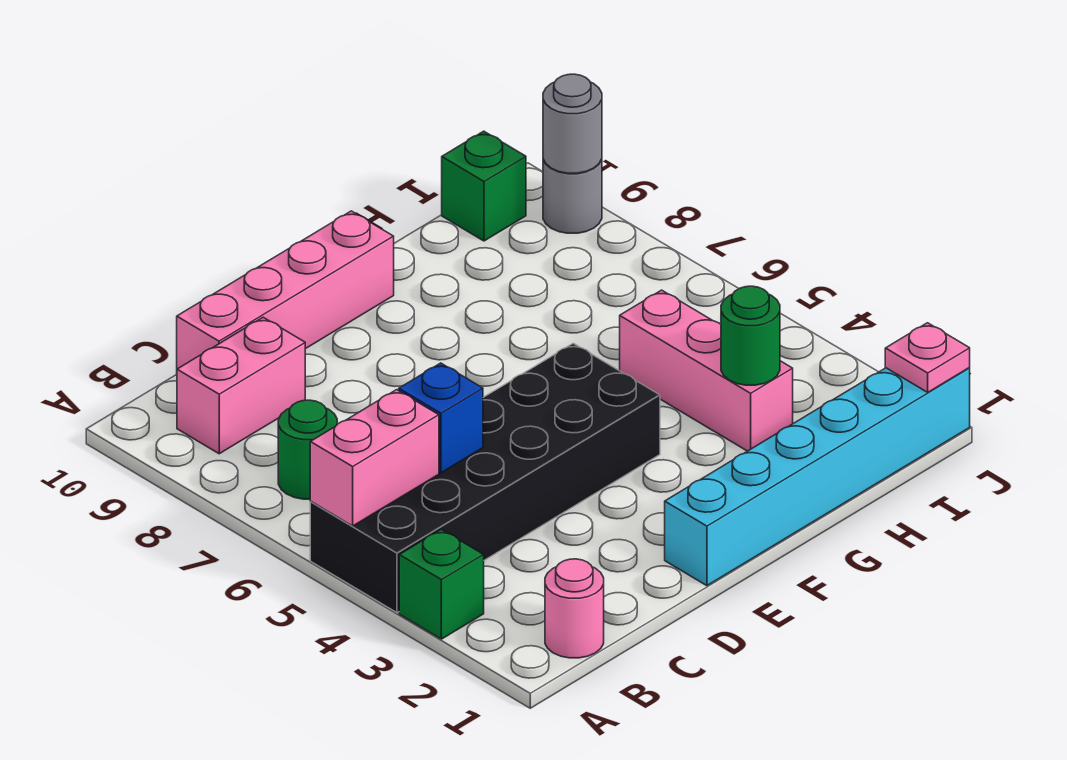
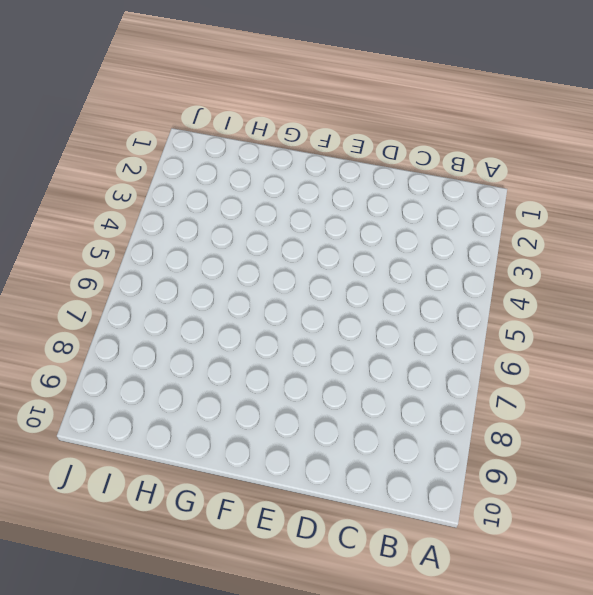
none -> green 1x1 brick [399,529,484,639]
none -> black 2x6 brick [310,343,660,613]
none -> pink 1x1 round brick [545,559,604,658]

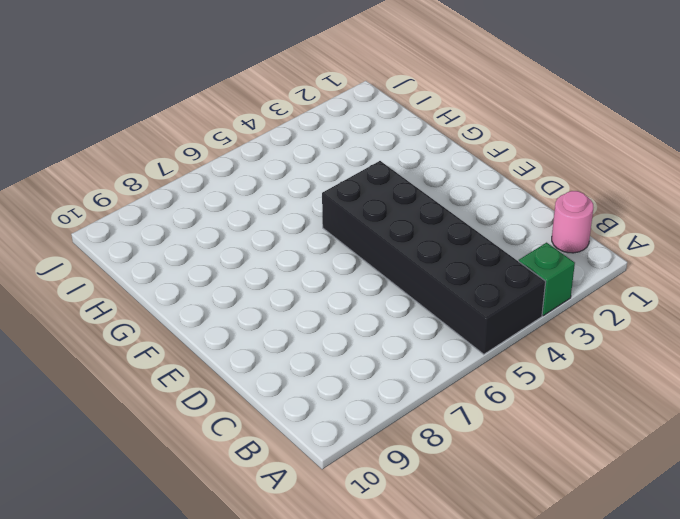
none -> green 1x1 round brick [278,400,337,499]
none -> pink 1x2 brick [177,317,305,454]
none -> pink 1x4 brick [177,211,394,369]

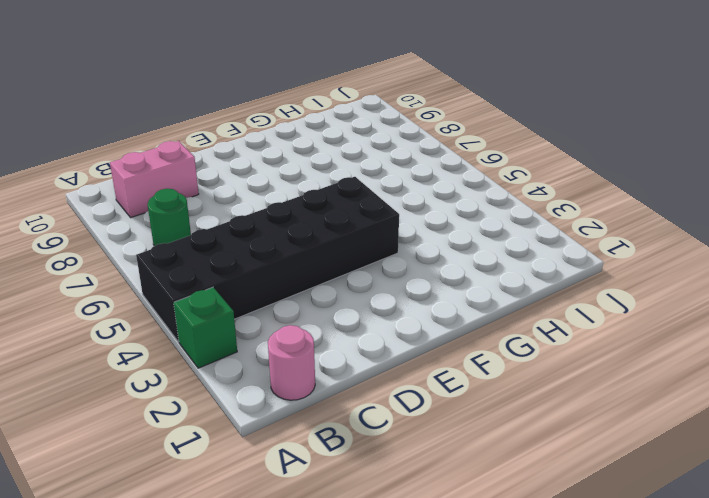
none -> pink 1x4 brick [177,211,394,369]
none -> cyan 1x6 brick [665,368,970,586]
none -> pink 1x3 brick [620,290,793,451]

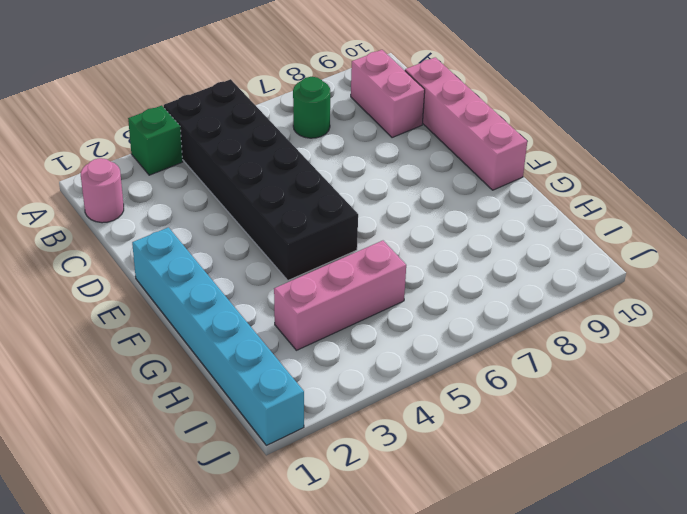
none -> green 1x1 brick [442,131,526,241]
none -> grey 1x1 round brick [543,159,602,233]
none -> pink 1x2 brick [310,390,439,526]

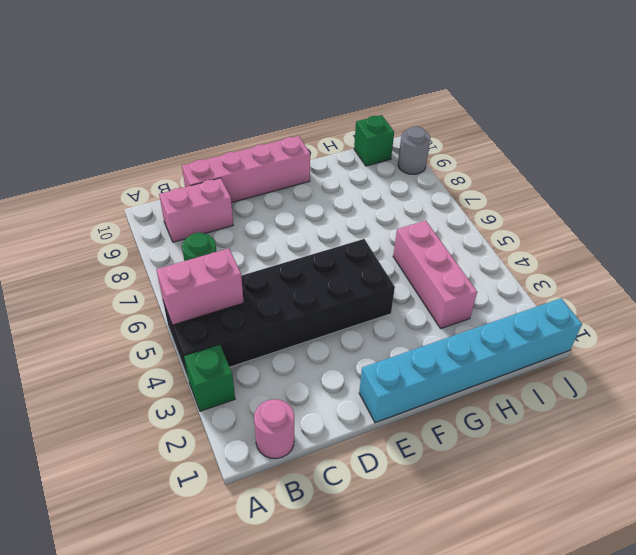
none -> blue 1x1 brick [399,363,483,473]
none -> green 1x1 round brick [721,286,780,385]
none -> pink 1x1 plate [885,323,970,392]

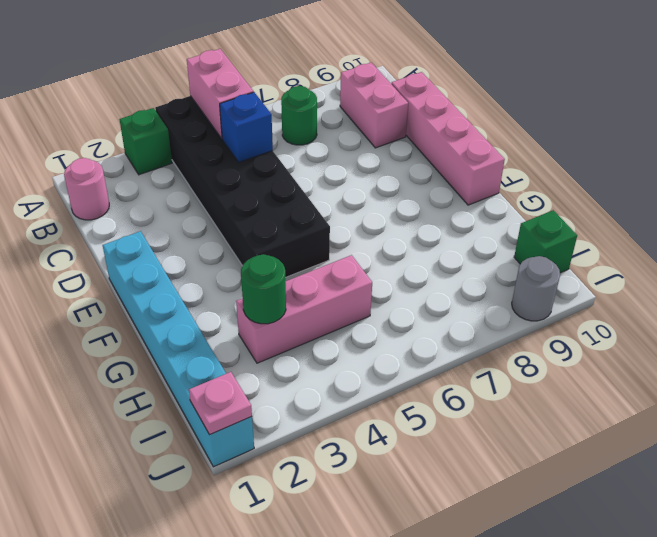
none -> grey 1x1 round brick [543,74,602,173]

